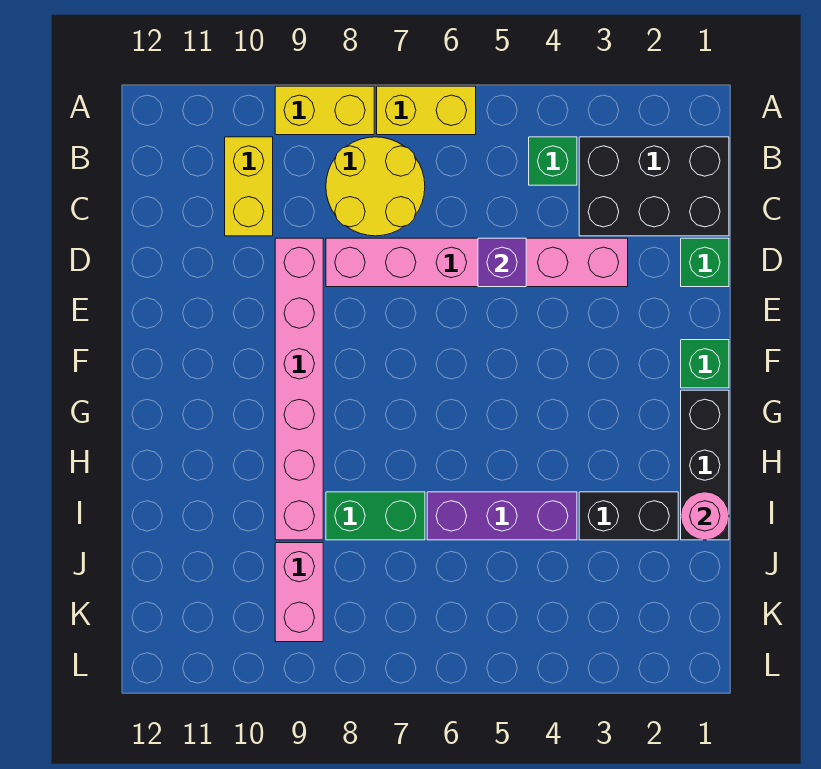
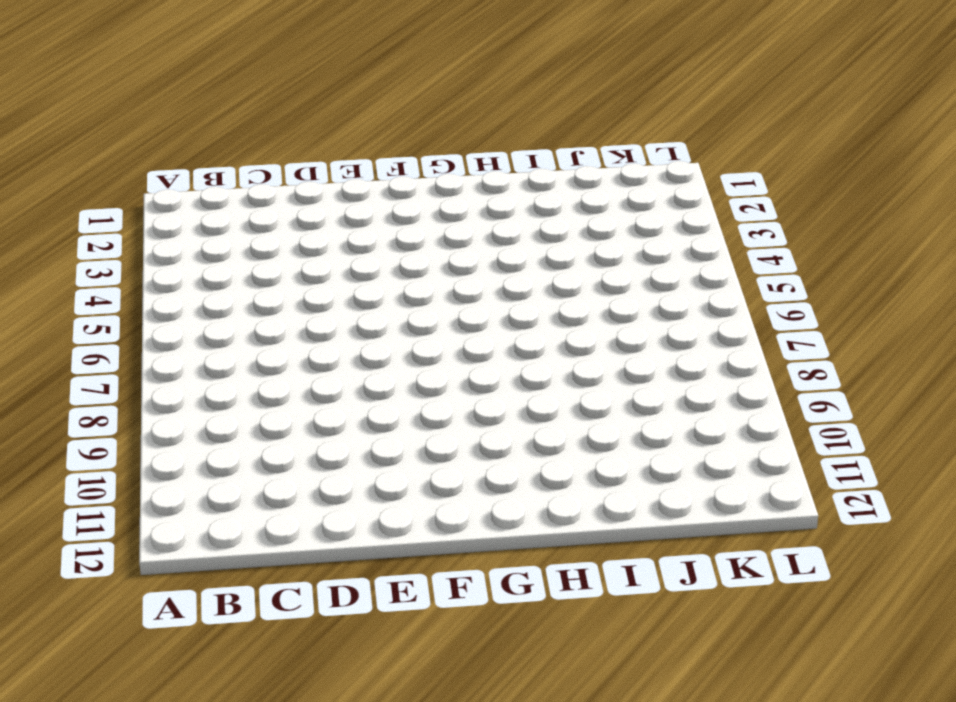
none -> yellow 1x2 brick [377,86,476,135]
none -> yellow 1x2 brick [275,86,374,135]
none -> black 2x3 brick [579,137,729,236]

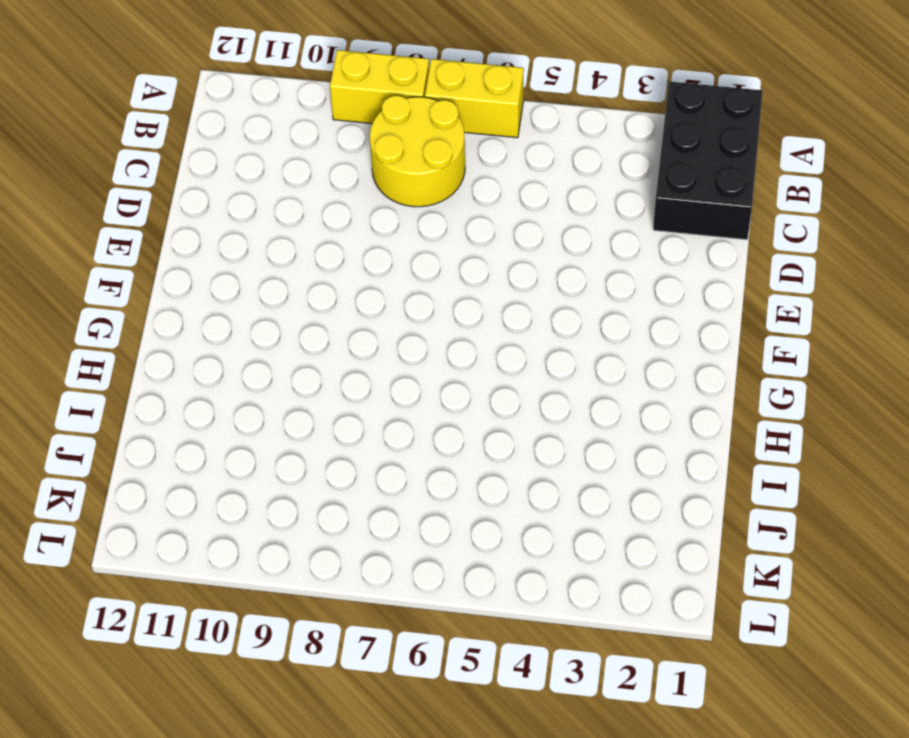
black 2x3 brick [653,81,763,240] -> black 2x3 brick turned to [579,137,729,236]
none -> green 1x1 brick [529,137,577,185]
none -> yellow 1x2 brick [225,137,273,236]
none -> green 1x1 brick [681,238,729,287]

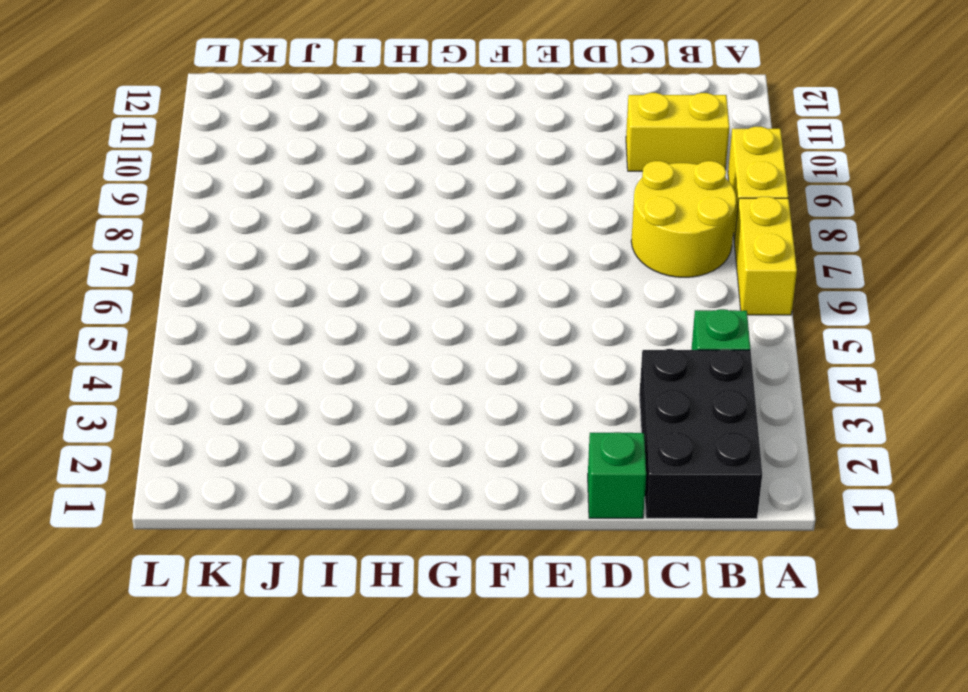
none -> pink 1x6 brick [326,238,628,287]
none -> pink 1x6 brick [275,238,323,540]
none -> green 1x1 brick [681,340,729,388]

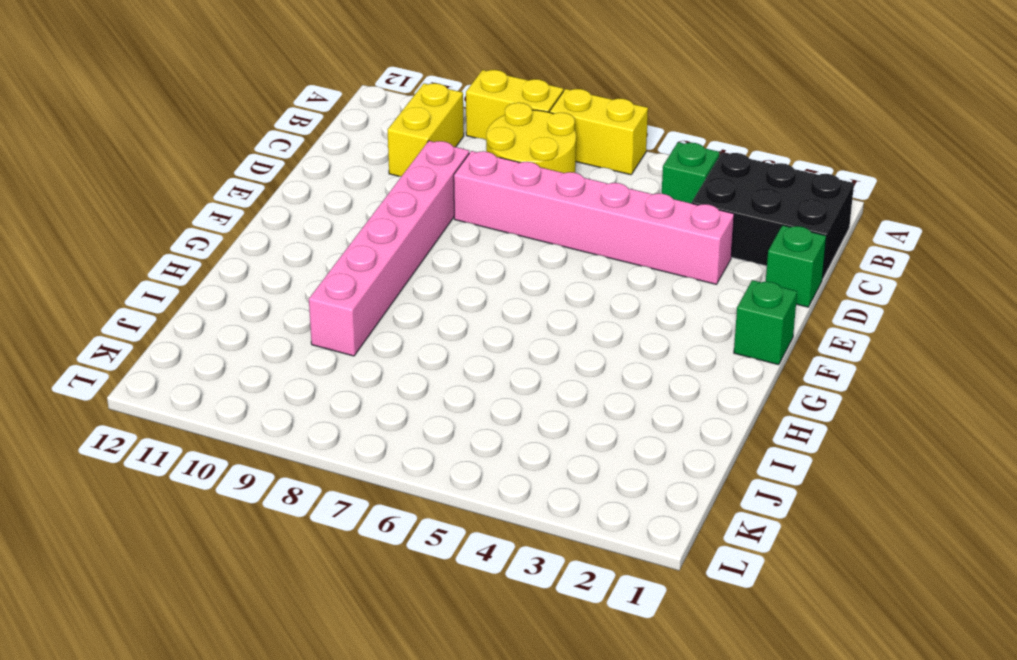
none -> black 1x3 brick [681,390,729,540]
none -> black 1x2 brick [579,492,678,540]
none -> purple 1x3 brick [427,492,577,540]

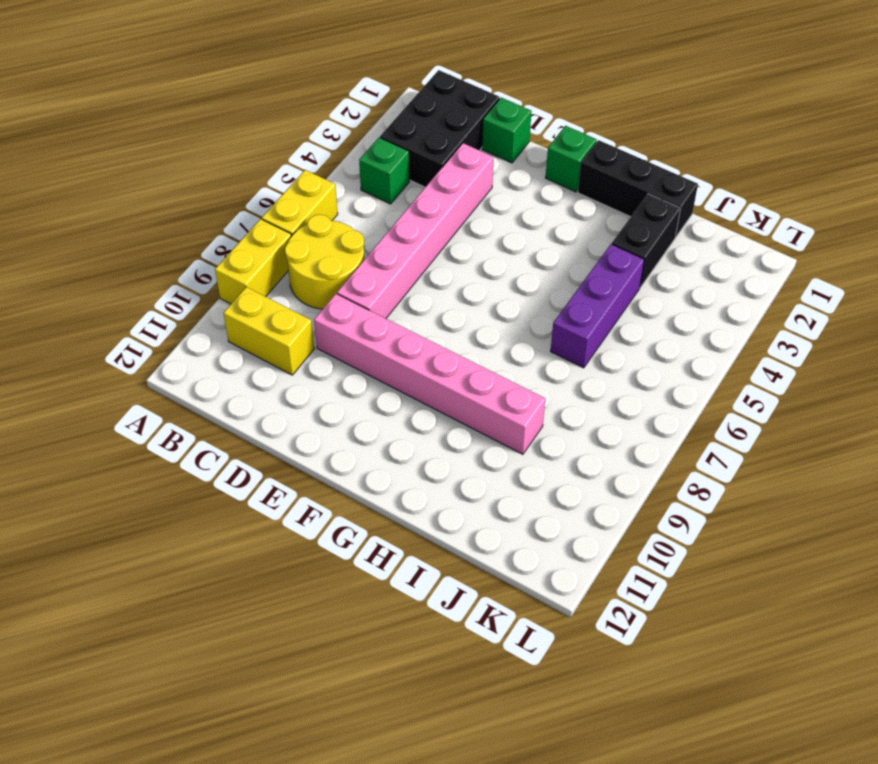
none -> green 1x2 brick [326,492,425,540]
none -> pink 1x2 brick [275,543,323,642]
none -> purple 1x1 brick [478,238,526,287]

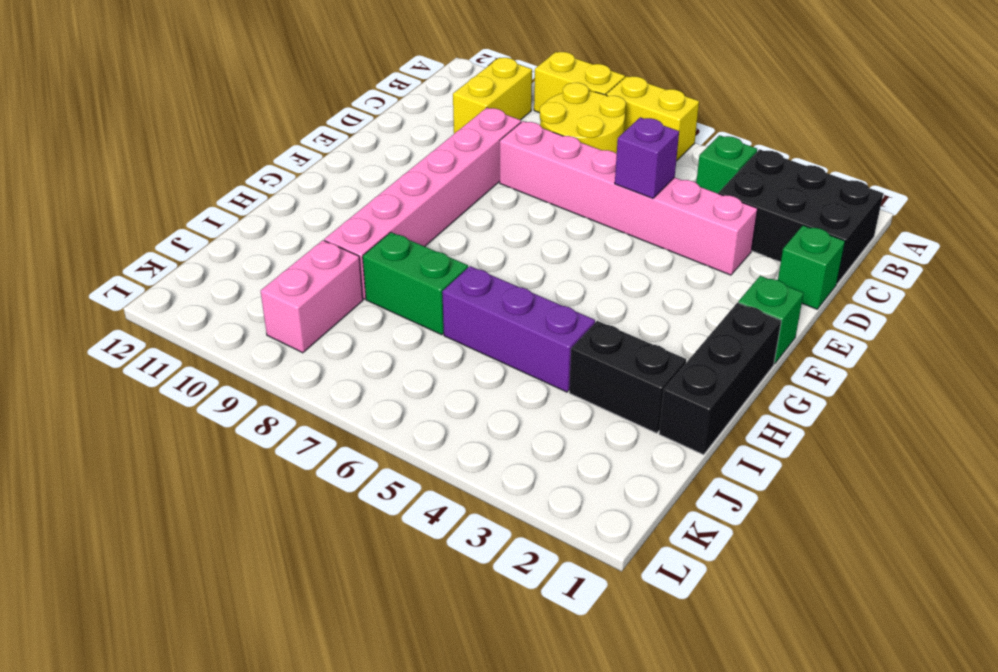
none -> pink 1x1 round brick [681,492,729,540]

